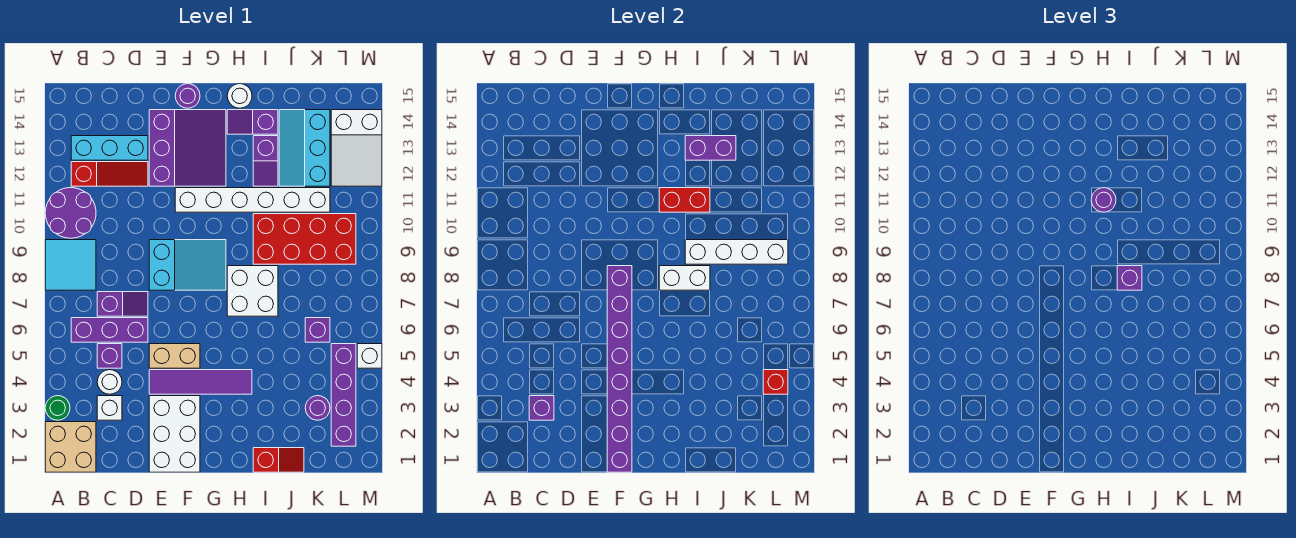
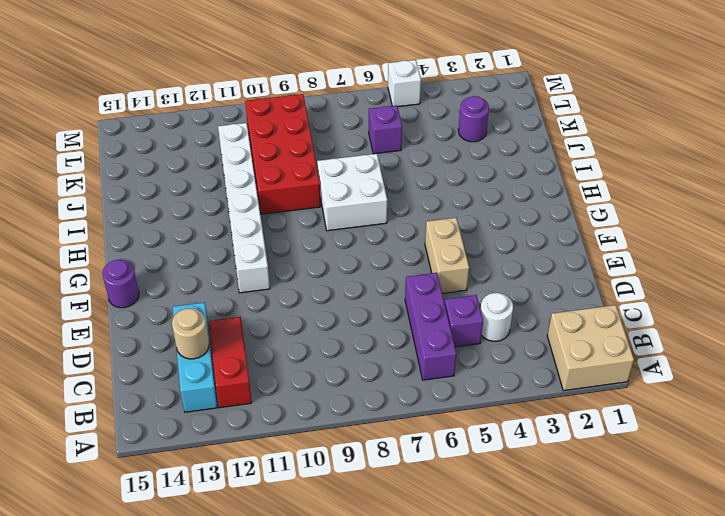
tan 1x1 round brick [172,308,209,359] -> none
none -> green 1x1 round brick [45,396,70,420]
none -> cyan 2x2 tile [45,240,96,290]
none -> purple 2x2 round brick [45,188,96,238]
none -> white 1x1 brick [97,396,122,420]

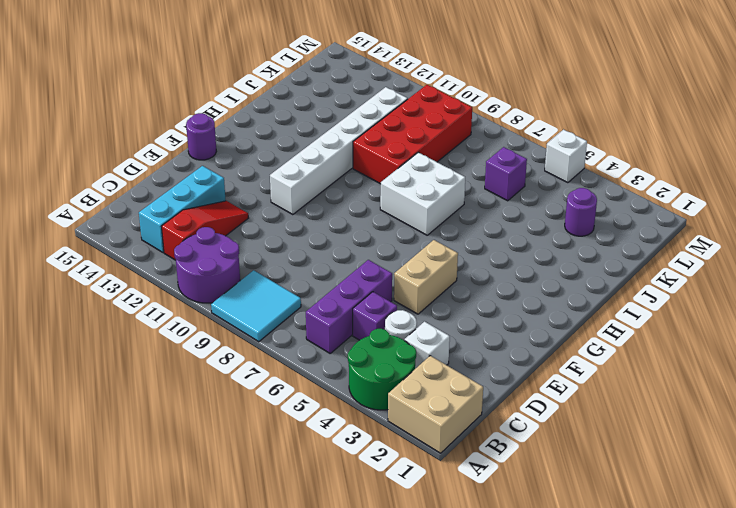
green 2x2 round brick [348,329,416,410] -> green 1x1 round brick [45,396,70,420]
none -> purple 1x2 slope [97,292,148,316]
none -> white 2x3 brick [149,396,200,472]
none -> purple 1x4 tile [149,370,252,394]
none -> cyan 2x3 slope [149,240,226,290]

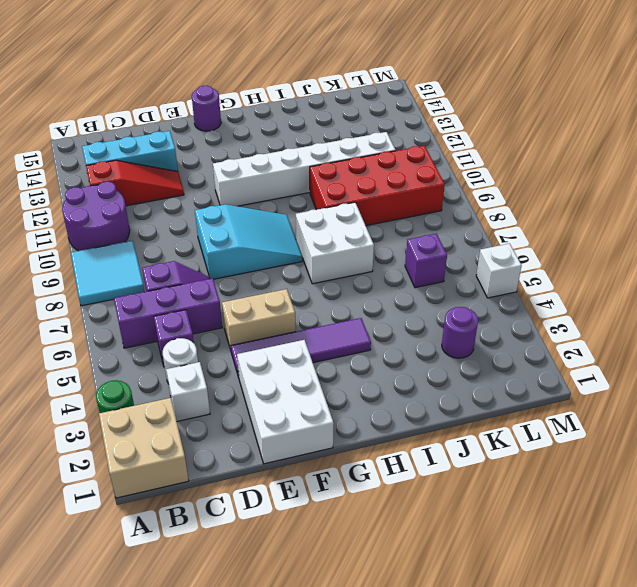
none -> purple 3x3 slope [149,110,226,186]
none -> purple 1x2 slope [227,110,278,134]
none -> white 1x1 round brick [227,84,252,108]
none -> red 1x2 slope [253,448,304,472]

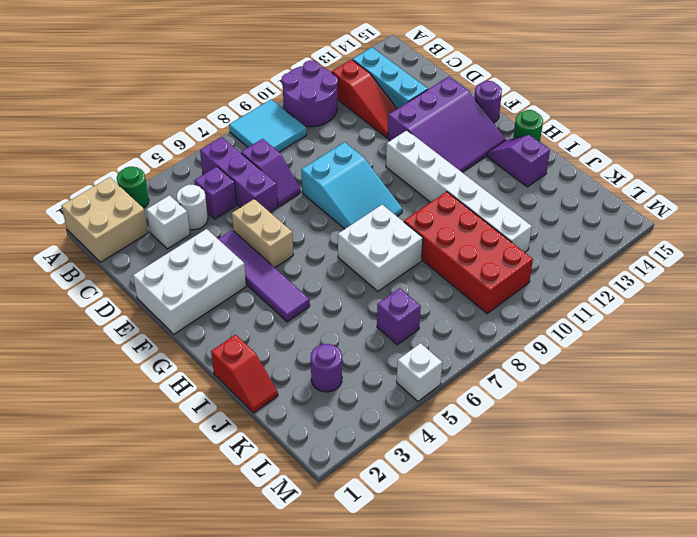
green 1x1 round brick [513,110,543,142] -> white 1x1 round brick [227,84,252,108]
none -> purple 1x2 slope [253,136,278,186]
none -> cyan 2x3 slope [279,110,330,186]
none -> purple 1x4 brick [331,344,356,446]
none -> white 2x3 slope [331,110,382,186]

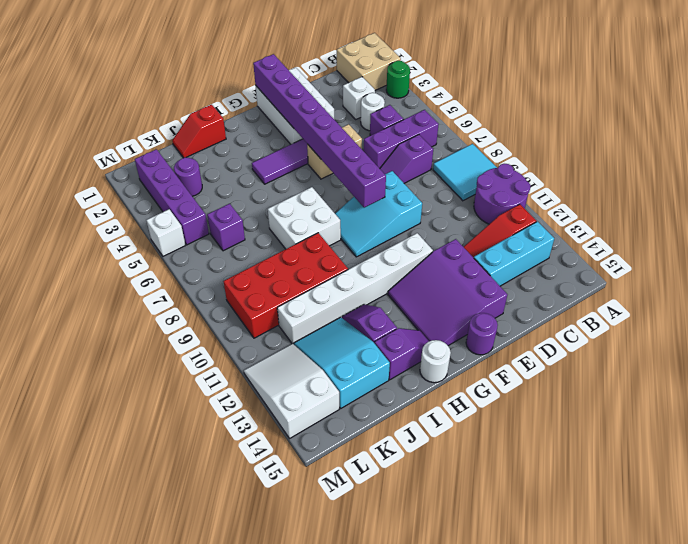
cyan 2x3 slope [294,317,390,408] -> cyan 2x3 slope turned to [279,110,330,186]
none -> purple 1x1 brick [529,396,554,420]
none -> white 1x2 brick [659,266,710,290]
none -> red 1x2 brick [659,188,710,212]
none -> white 1x4 brick [685,240,788,264]

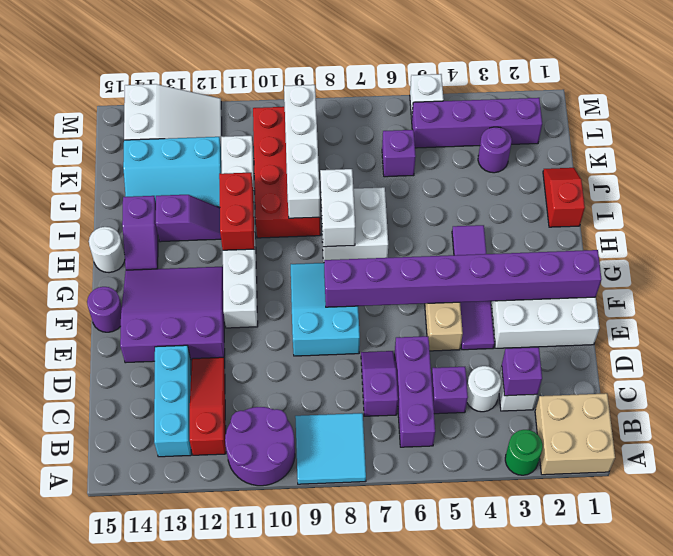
none -> purple 1x2 brick [685,136,736,160]
none -> red 1x1 brick [763,370,788,394]
none -> purple 1x1 round brick [1091,188,1116,212]
none -> purple 1x1 brick [1117,266,1142,290]

